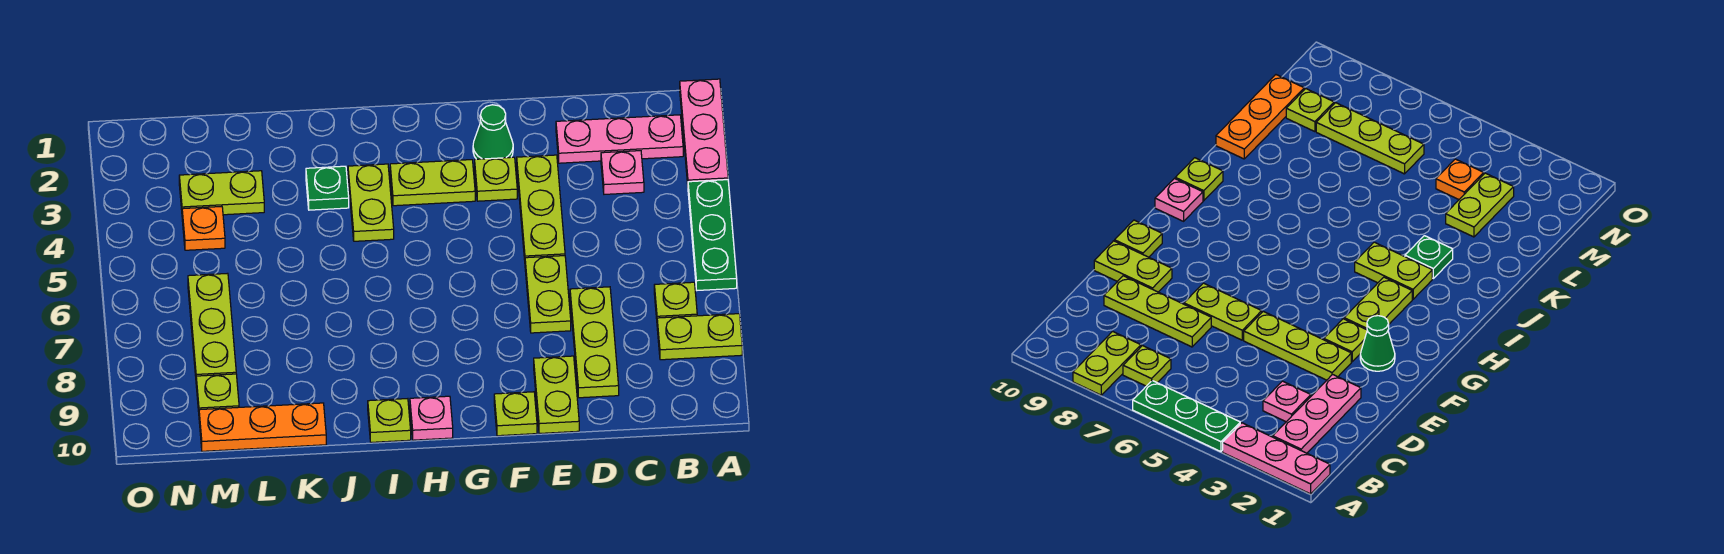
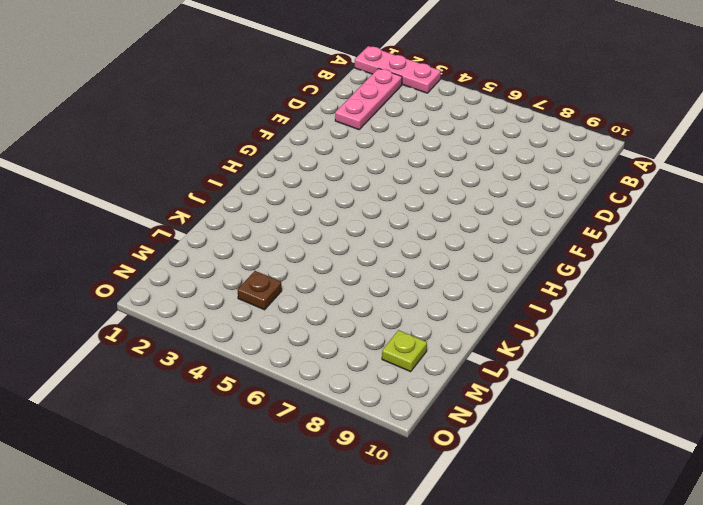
brown 1x1 plate [238,271,282,310] -> orange 1x1 plate [182,206,225,250]
none -> green 1x3 plate [688,180,737,290]
none -> lime 1x2 plate [657,314,742,360]
none -> lime 1x1 plate [654,282,697,319]

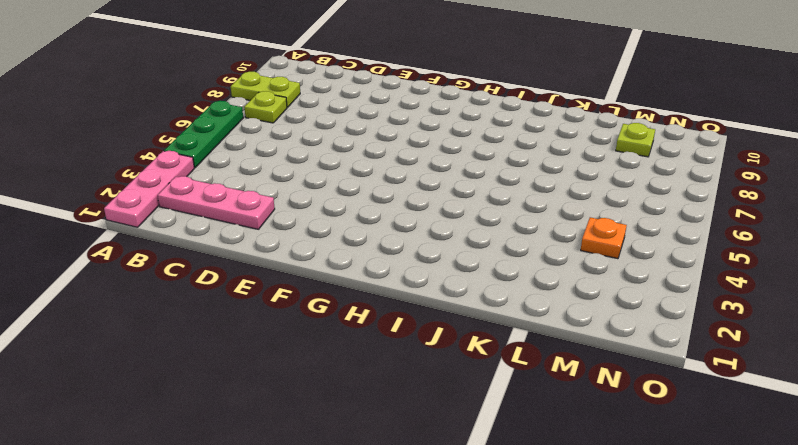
none -> pink 1x1 plate [601,151,644,194]
none -> lime 1x3 plate [570,287,619,398]
none -> lime 1x3 plate [517,155,565,260]

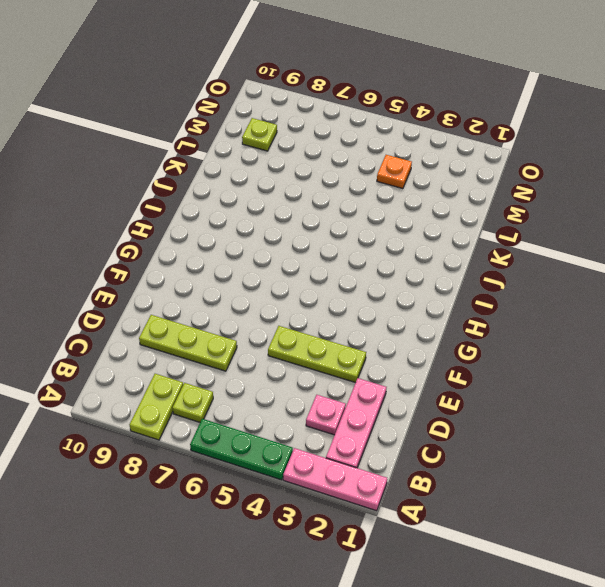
none -> lime 1x2 plate [525,256,571,333]
none -> lime 1x2 plate [534,356,579,433]
none -> green 1x1 cone [473,105,513,159]

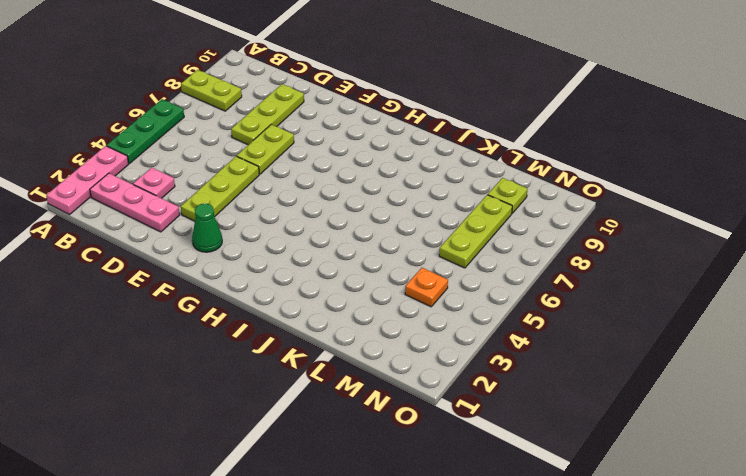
none -> lime 1x1 plate [654,282,697,319]
none -> lime 1x2 plate [534,356,579,433]
none -> lime 1x1 plate [475,157,517,201]

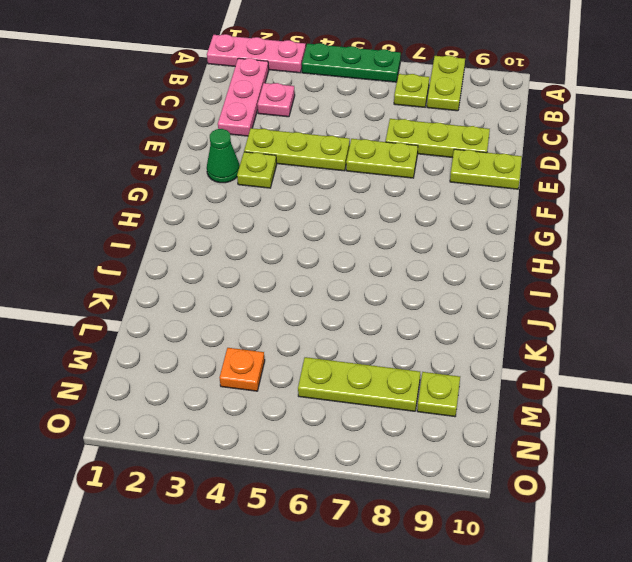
none -> lime 1x1 plate [494,392,537,436]
none -> lime 1x2 plate [390,160,475,206]
none -> pink 1x1 plate [410,396,453,440]

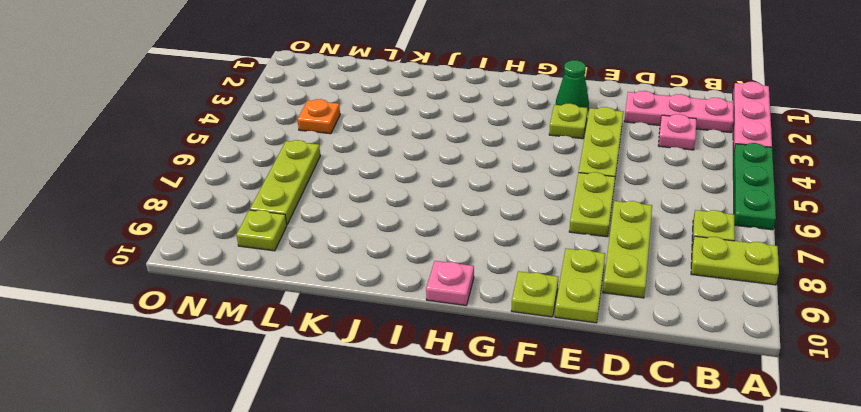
none -> lime 1x2 plate [390,160,475,206]
none -> lime 1x2 plate [348,164,394,241]
none -> lime 1x1 plate [368,399,411,442]

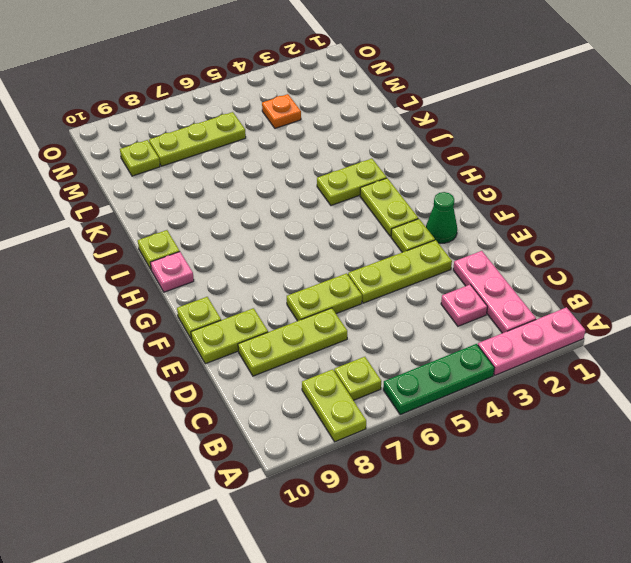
none -> green 1x1 plate [306,166,349,210]
none -> orange 1x3 plate [199,403,326,451]
none -> lime 1x2 plate [179,171,264,215]

